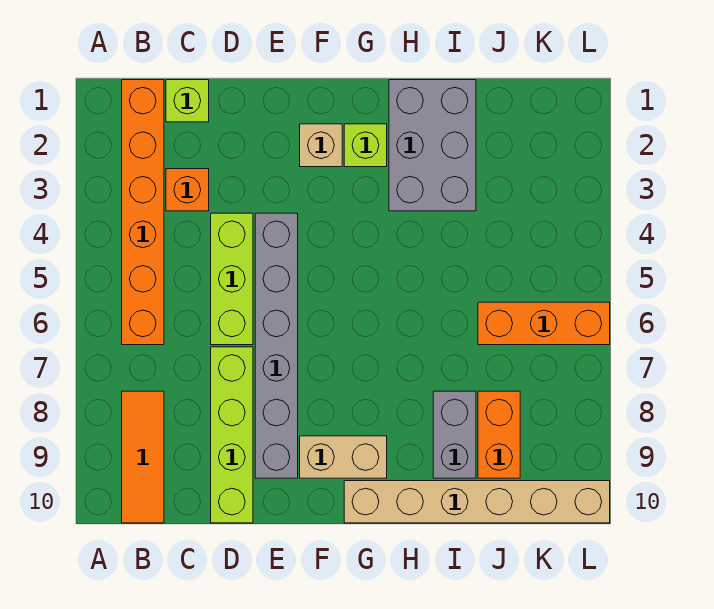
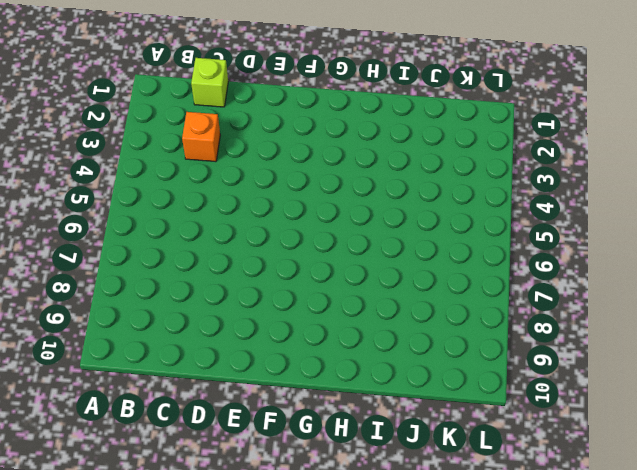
none -> orange 1x6 brick [122,80,164,345]
none -> orange 1x3 tile [122,391,164,523]
none -> lime 1x3 brick [211,213,253,345]

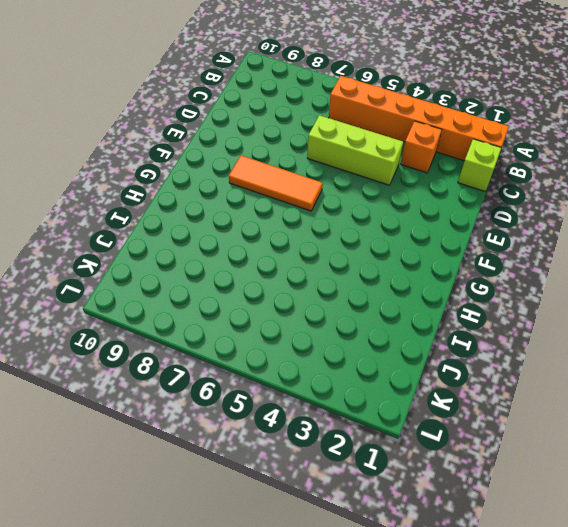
orange 1x3 tile [229,155,323,211] -> orange 1x3 tile moved to [122,391,164,523]
none -> lime 1x4 brick [211,347,253,523]
none -> grey 1x6 brick [255,213,298,478]
none -> tan 1x1 brick [300,124,342,167]

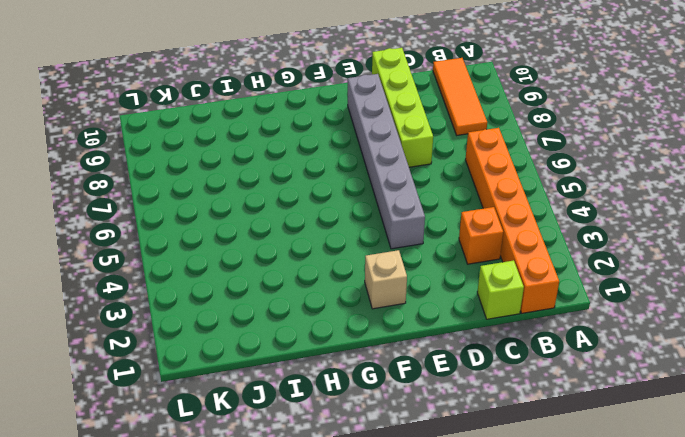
none -> lime 1x3 brick [211,213,253,345]
none -> tan 1x2 brick [300,436,387,478]
none -> lime 1x1 brick [344,124,387,167]

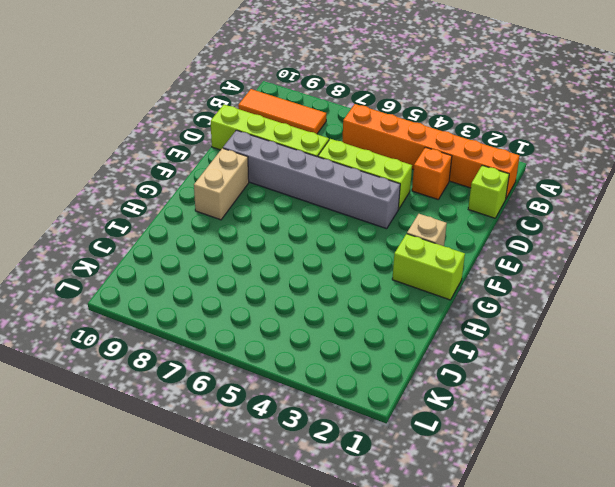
lime 1x2 brick [392,234,465,300] -> lime 1x1 brick [344,124,387,167]
none -> tan 1x6 brick [344,481,610,523]
none -> grey 2x3 brick [389,80,476,211]
none -> grey 1x2 brick [433,391,476,478]

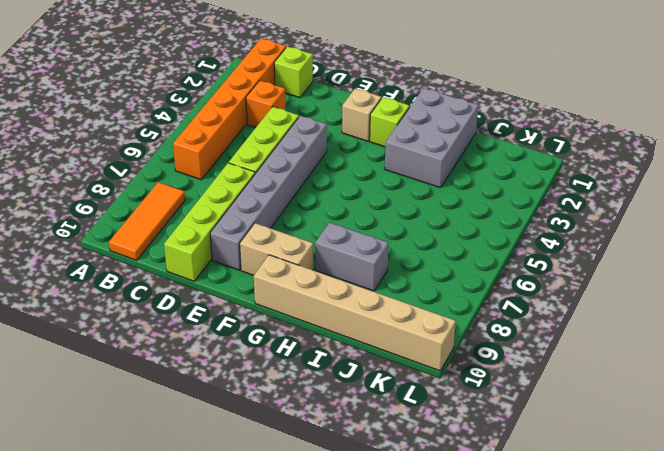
grey 1x2 brick [315,223,389,291] -> grey 1x2 brick turned to [433,391,476,478]
none -> orange 1x3 brick [478,302,610,345]
none -> orange 1x2 brick [478,391,520,478]

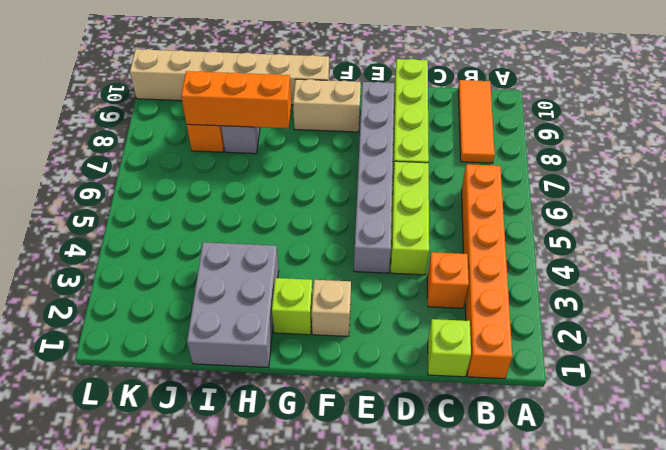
orange 1x3 brick [181,71,291,128] -> orange 1x3 brick moved to [478,302,610,345]

